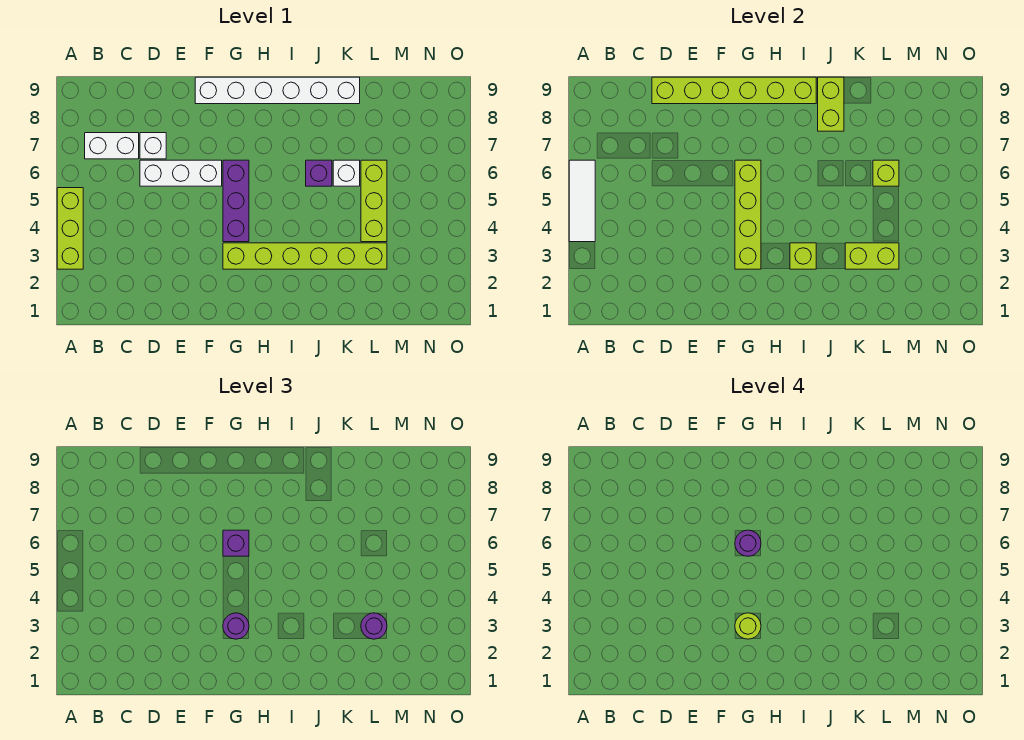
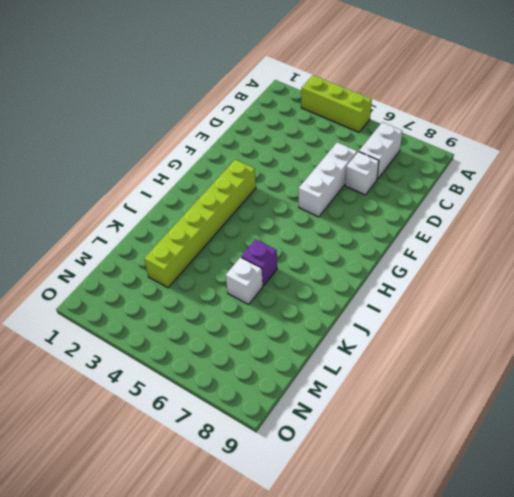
none -> white 1x6 brick [195,77,360,104]
none -> purple 1x3 brick [223,160,249,242]
none -> lime 1x3 brick [361,160,387,242]

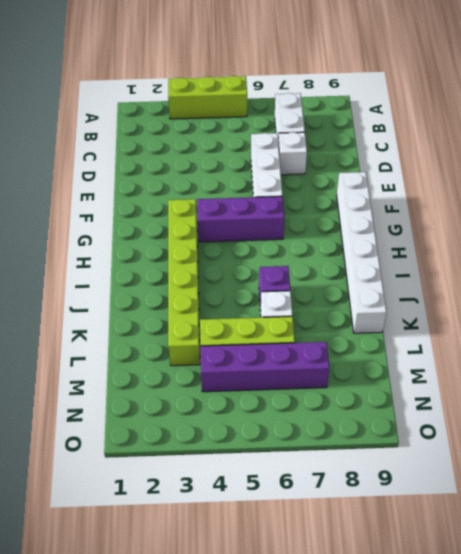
purple 1x4 brick [200,342,330,392] -> none
none -> white 1x3 tile [569,160,595,242]
none -> lime 1x6 brick [652,77,816,104]
none -> lime 1x4 brick [735,160,761,269]

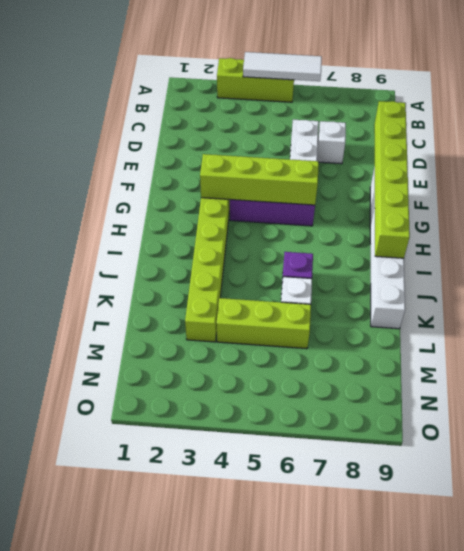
none -> white 1x2 brick [85,133,139,159]
none -> lime 1x1 brick [790,243,816,269]
none -> lime 1x2 brick [818,77,844,131]

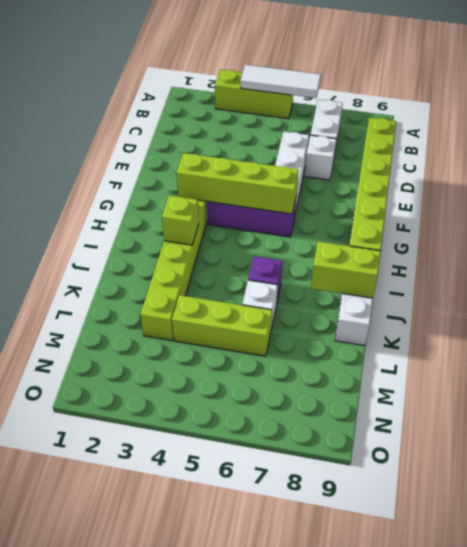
none -> lime 1x2 brick [845,243,899,269]
none -> lime 1x1 brick [873,160,899,186]
none -> purple 1x1 round brick [223,613,249,639]

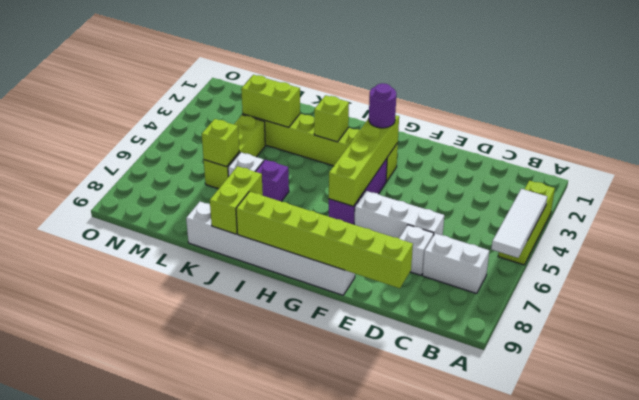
none -> purple 1x1 brick [223,530,249,556]
none -> purple 1x1 round brick [361,613,387,639]
none -> lime 1x1 round brick [735,613,761,639]

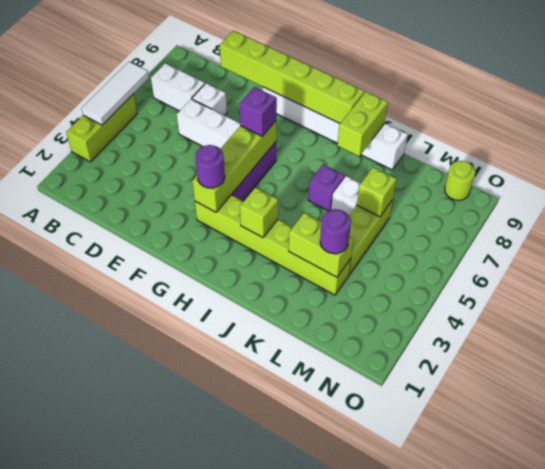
lime 1x1 round brick [445,161,475,200] -> lime 1x1 round brick moved to [735,613,761,639]
none -> purple 1x1 round brick [735,530,761,556]

